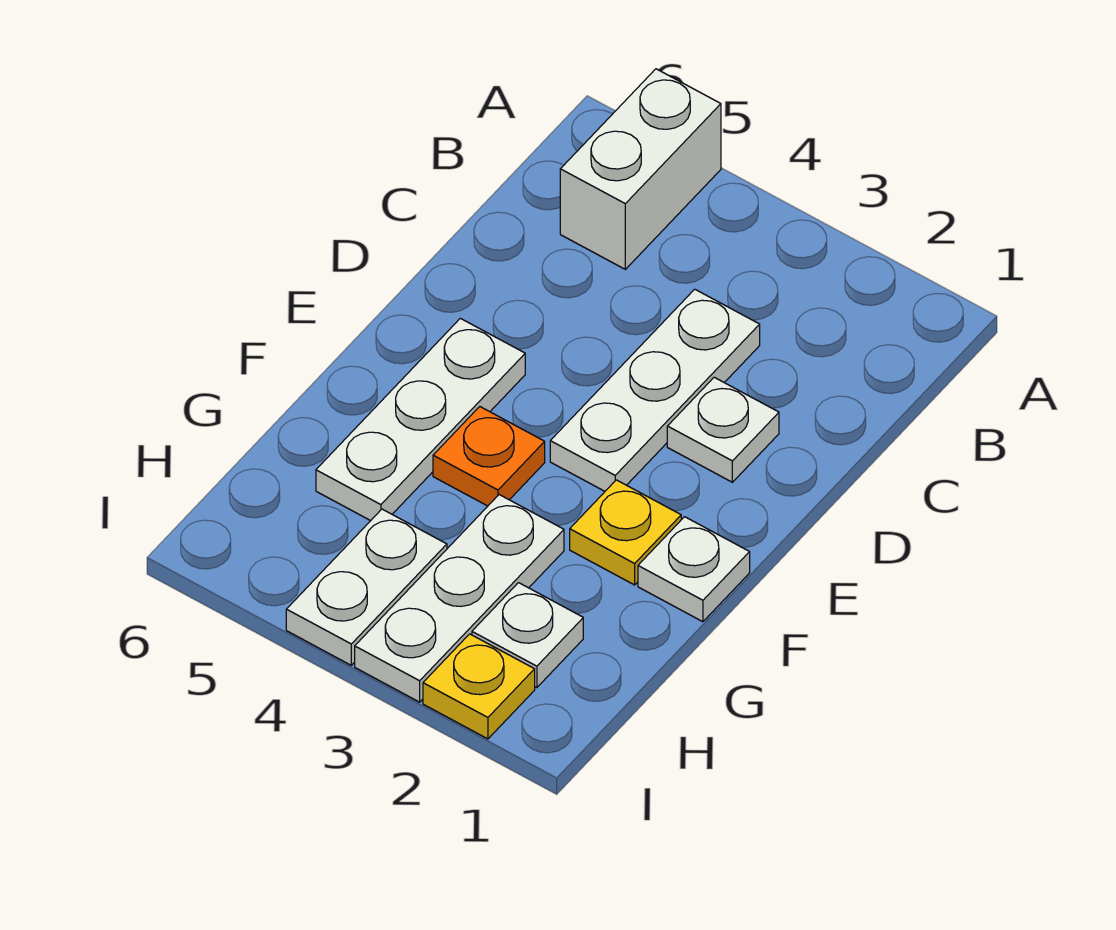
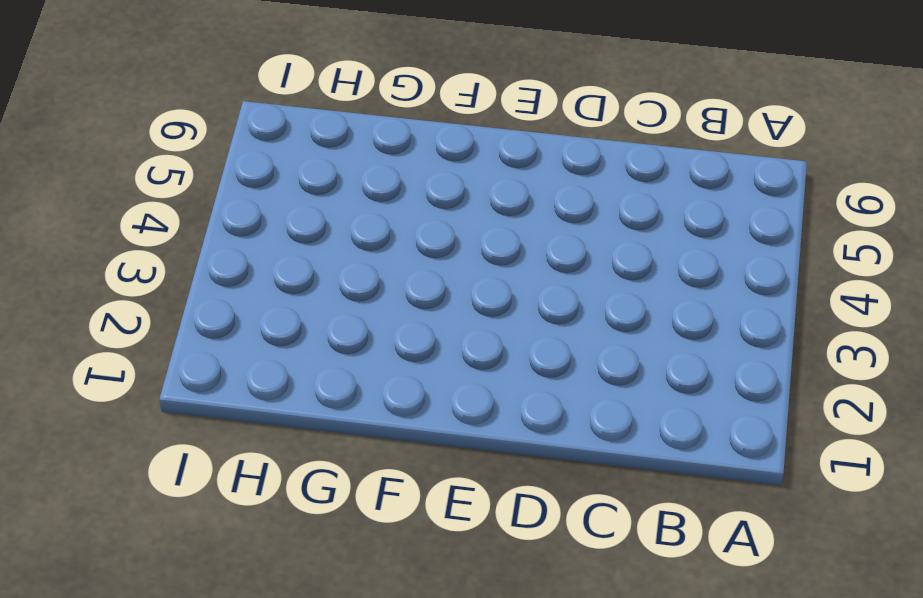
none -> white 1x2 brick [560,69,721,269]
none -> white 1x3 plate [550,289,760,491]

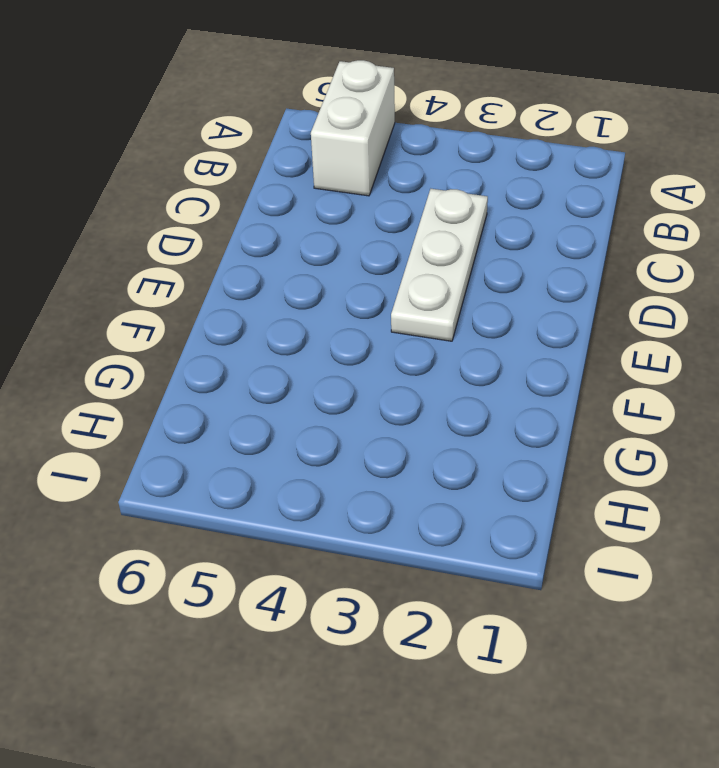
none -> white 1x1 plate [667,377,779,482]
none -> white 1x3 plate [316,318,525,521]

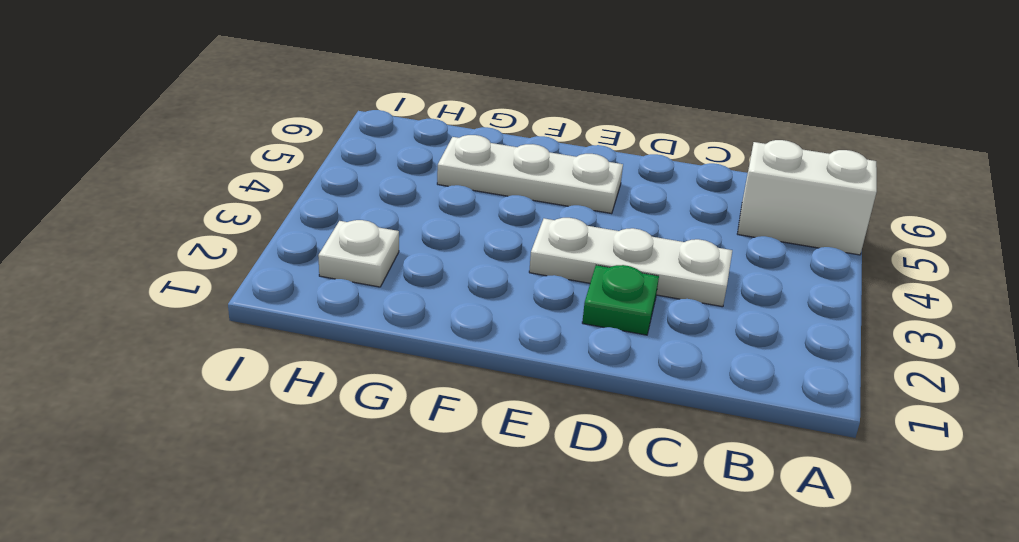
green 1x1 plate [582,265,659,335] -> white 1x1 plate [667,377,779,482]
none -> white 1x1 plate [638,517,750,622]
none -> yellow 1x1 plate [570,480,681,585]

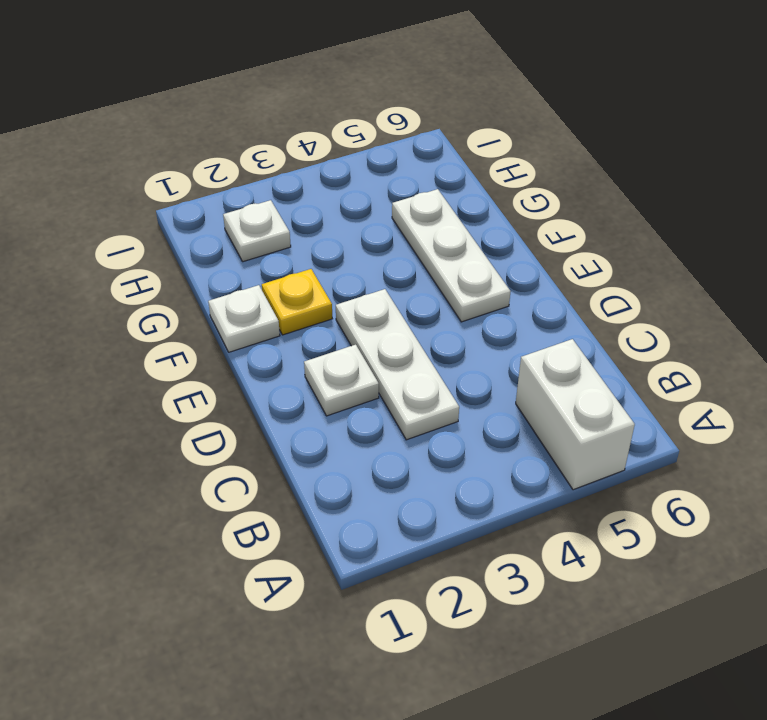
none -> orange 1x1 plate [433,407,545,506]
none -> white 1x3 plate [355,495,564,702]

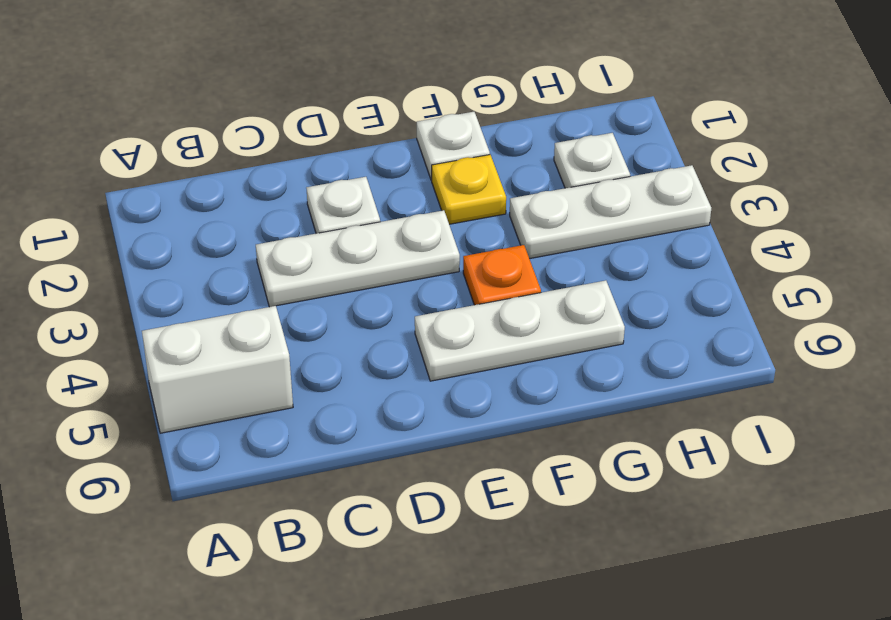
none -> white 1x2 plate [286,509,447,665]
none -> yellow 1x1 plate [423,634,535,739]

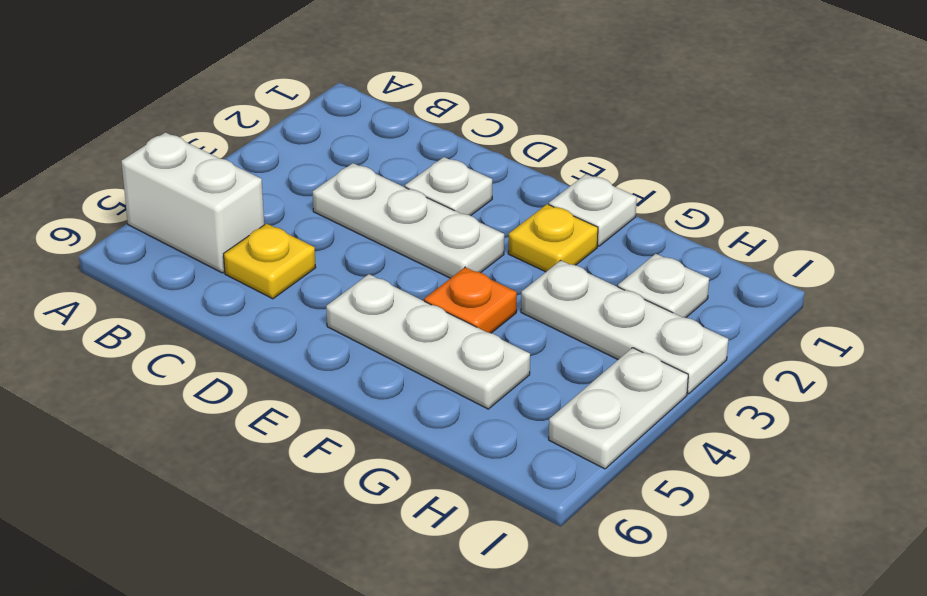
yellow 1x1 plate [224,224,316,299] -> yellow 1x1 plate moved to [423,634,535,739]
white 1x2 plate [549,348,688,469] -> white 1x2 plate turned to [286,509,447,665]

